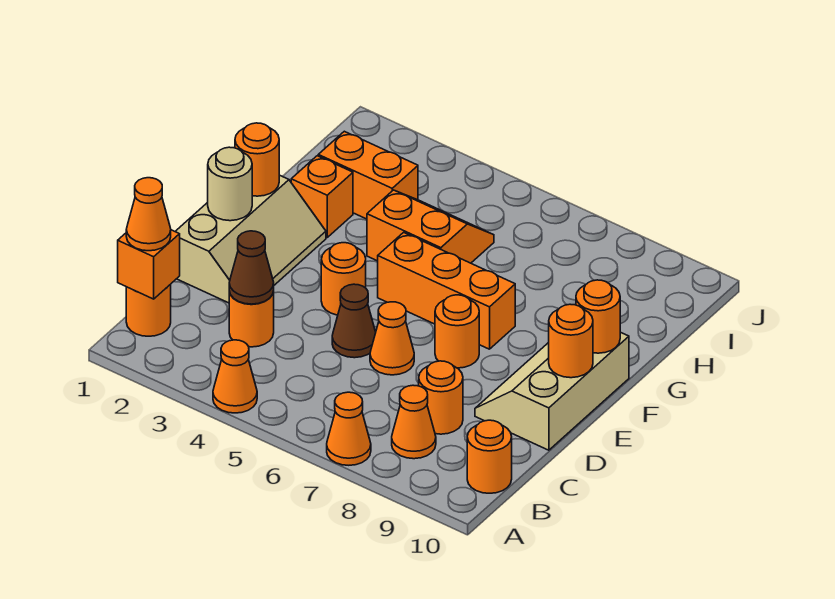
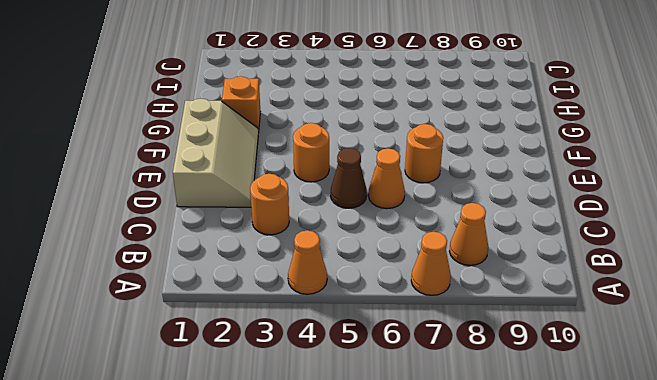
none -> orange 1x1 round brick [126,284,171,336]
none -> orange 1x1 round brick [467,420,512,493]
none -> orange 1x1 round brick [419,361,463,434]

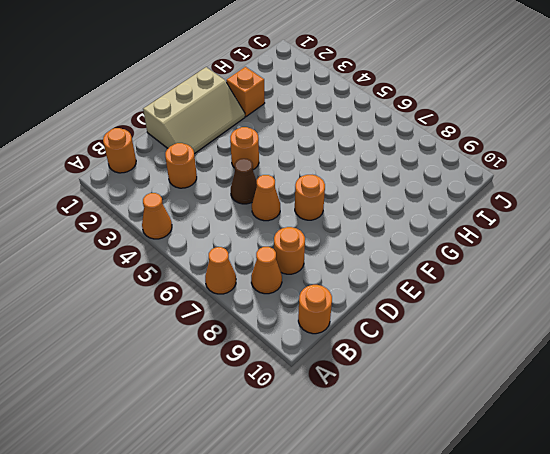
none -> tan 2x3 slope [475,332,629,450]
none -> orange 1x3 brick [378,232,515,349]
none -> orange 2x2 slope [367,190,494,263]

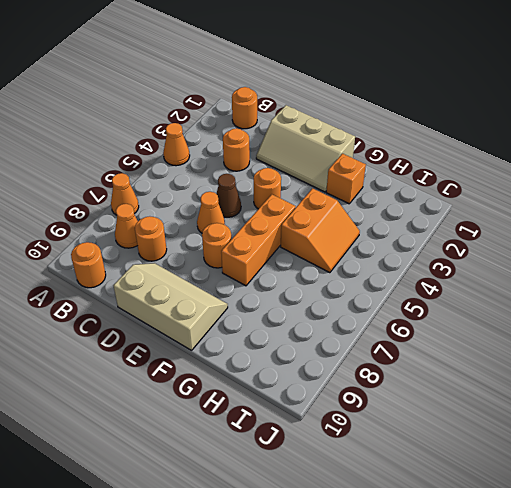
none -> orange 1x2 brick [318,131,418,219]
none -> orange 1x1 brick [118,230,180,299]
none -> brown 1x1 cone [229,231,274,304]

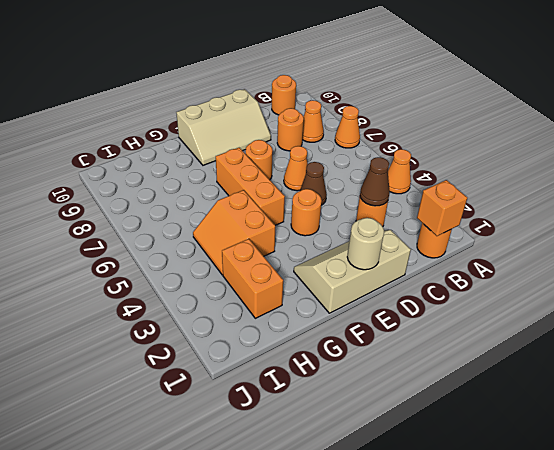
none -> orange 1x1 brick [291,156,353,237]
none -> orange 1x1 round brick [549,304,593,378]
none -> orange 1x1 round brick [235,123,279,196]

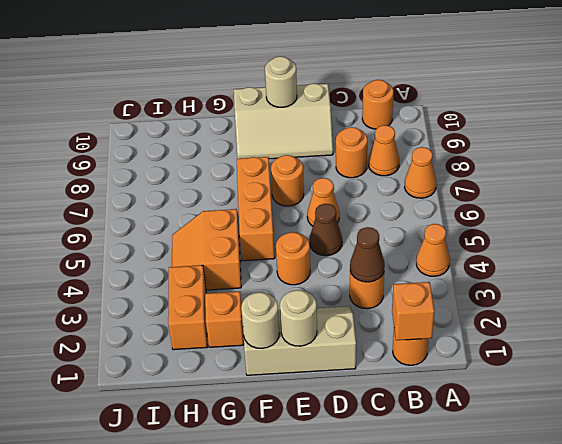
tan 1x1 round brick [265,56,297,107] -> orange 1x1 round brick [549,304,593,378]
tan 1x1 round brick [241,292,279,349] -> orange 1x1 round brick [235,123,279,196]
none -> orange 1x1 round brick [576,280,620,353]
none -> orange 1x1 cone [126,178,171,251]

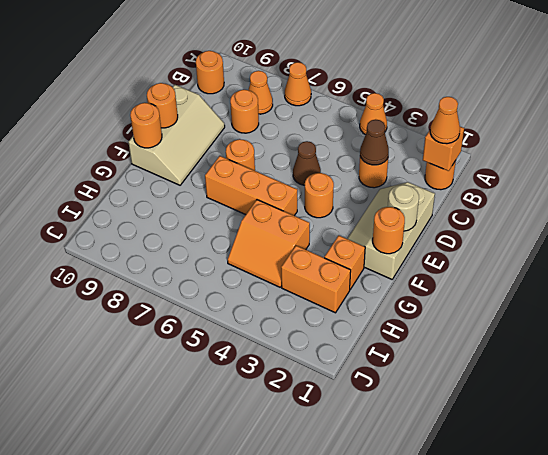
none -> orange 1x1 cone [370,302,414,375]

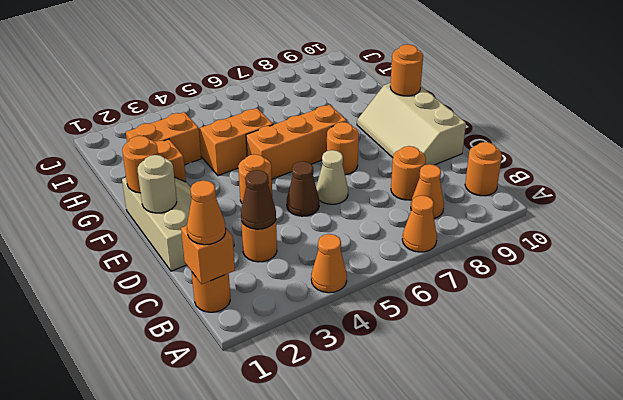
tan 1x1 cone [316,150,348,204] -> orange 1x1 cone [370,302,414,375]
none -> orange 1x1 round brick [549,304,593,378]

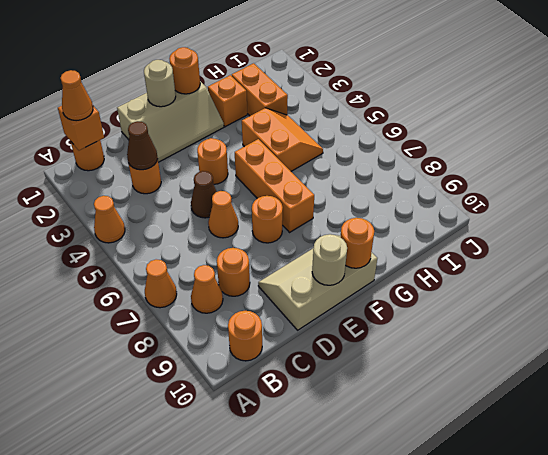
tan 1x1 round brick [312,234,347,285] -> orange 1x1 round brick [549,304,593,378]

